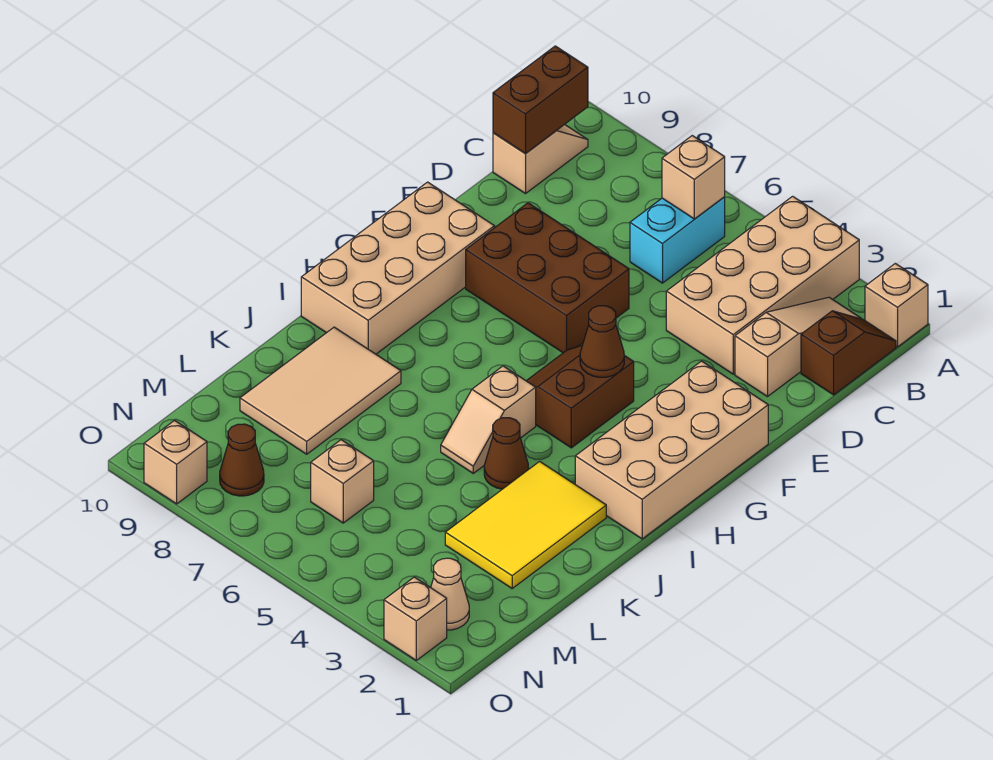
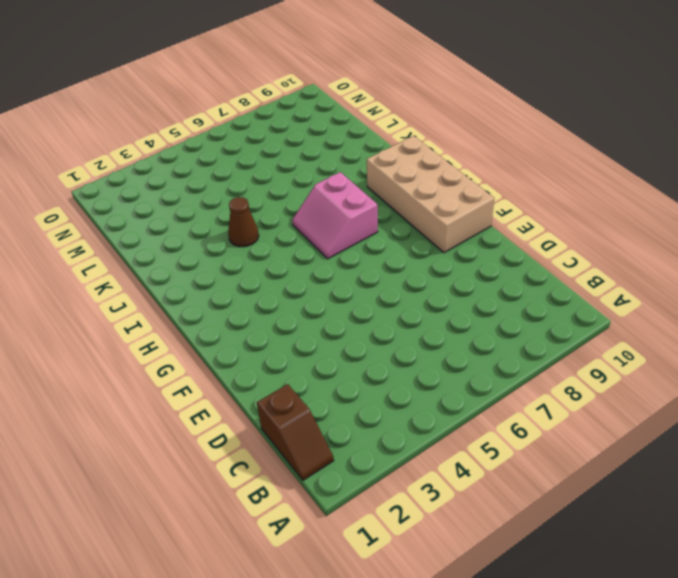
pink 2x2 slope [292,172,378,259] -> none
none -> tan 1x1 brick [865,263,928,347]
none -> tan 2x4 brick [666,196,859,374]
none -> tan 1x3 slope [735,297,861,397]

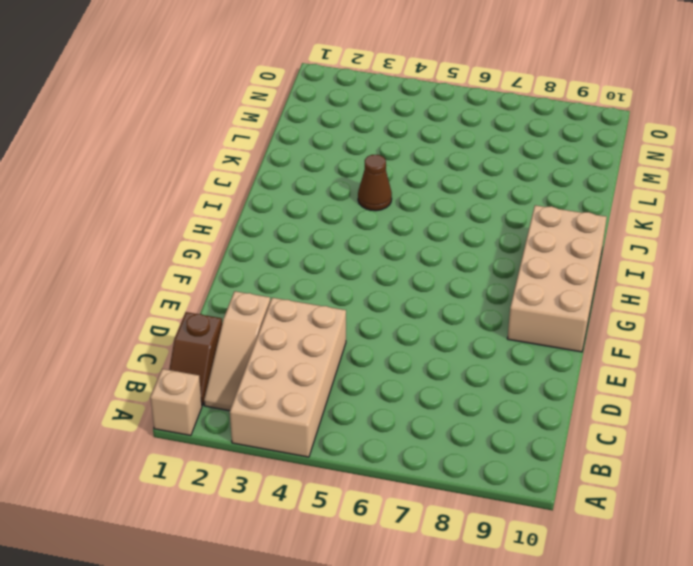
none -> cyan 1x2 brick [630,197,725,283]
none -> tan 1x2 slope [493,124,588,194]
none -> brown 2x3 brick [466,203,629,353]

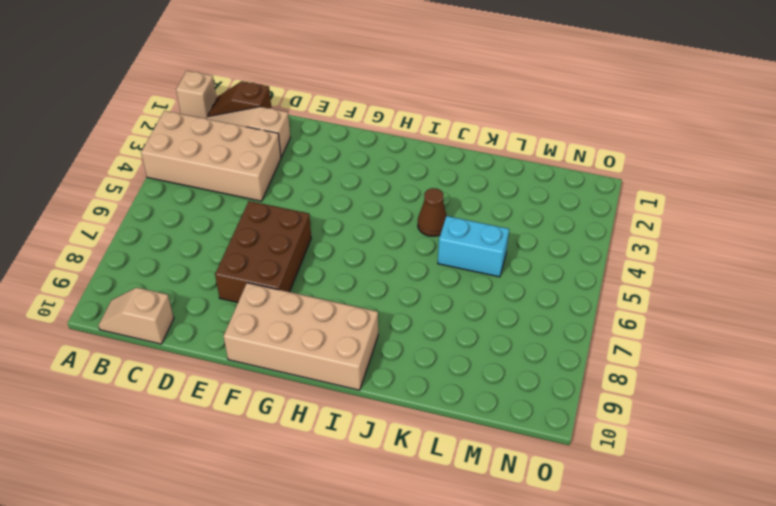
cyan 1x2 brick [438,216,509,277] -> cyan 1x2 brick moved to [630,197,725,283]
none -> tan 2x4 brick [575,361,768,539]
none -> brown 2x2 slope [527,346,634,448]
none -> tan 1x2 slope [441,366,536,473]

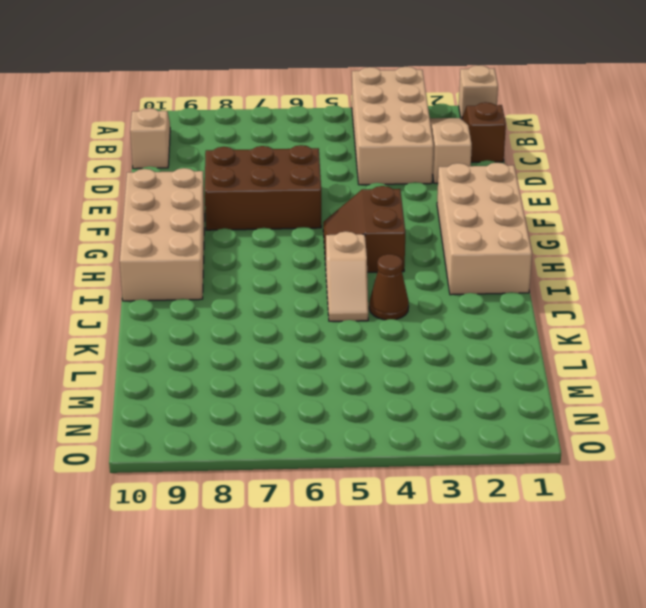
none -> cyan 1x2 brick [630,197,725,283]
none -> yellow 2x3 tile [445,461,606,588]
none -> tan 2x3 tile [240,327,401,454]

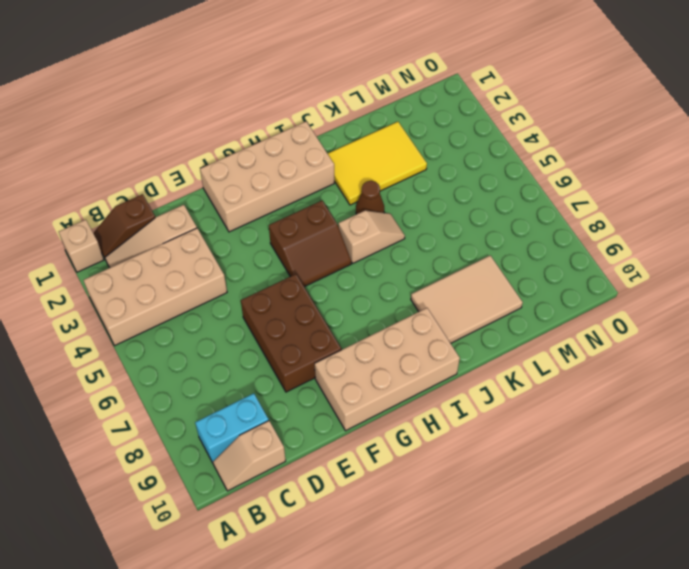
cyan 1x2 brick [195,393,269,463] -> cyan 1x2 brick moved to [630,197,725,283]
none -> tan 1x1 brick [311,440,374,523]
none -> tan 1x1 cone [431,558,469,630]
none -> brown 1x1 cone [220,424,264,496]

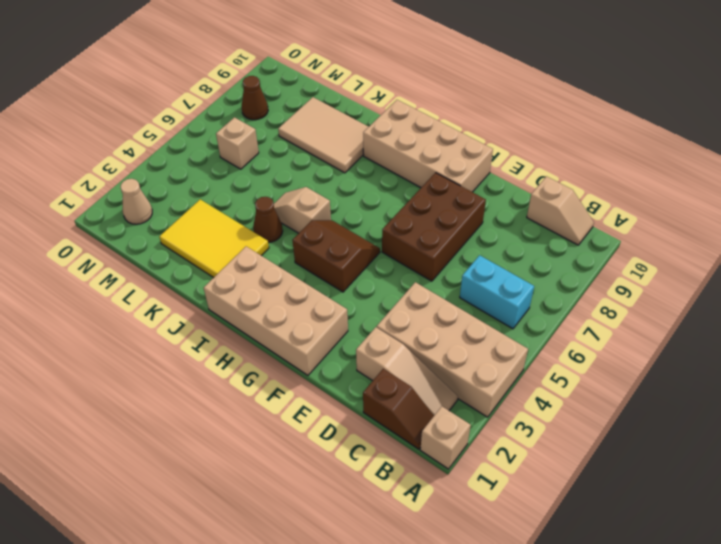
none -> tan 1x1 brick [384,577,447,660]
none -> tan 1x1 brick [144,421,207,504]
none -> tan 1x1 brick [662,136,725,219]

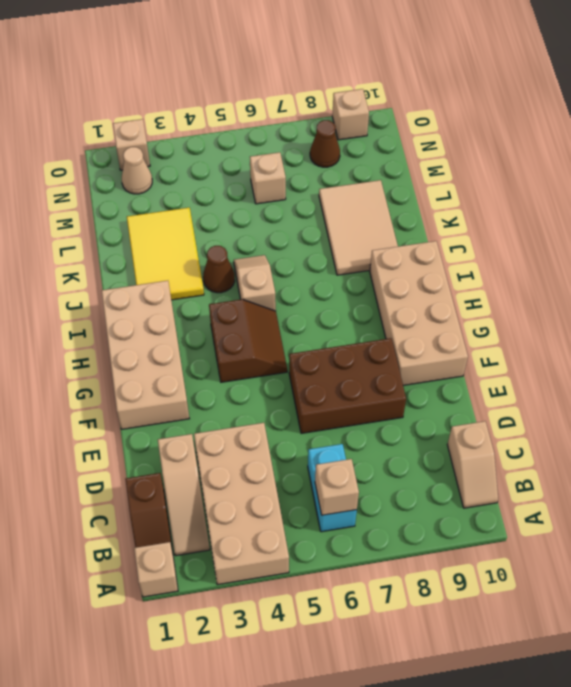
none -> brown 1x2 brick [493,46,588,153]
none -> brown 1x1 cone [580,306,624,377]

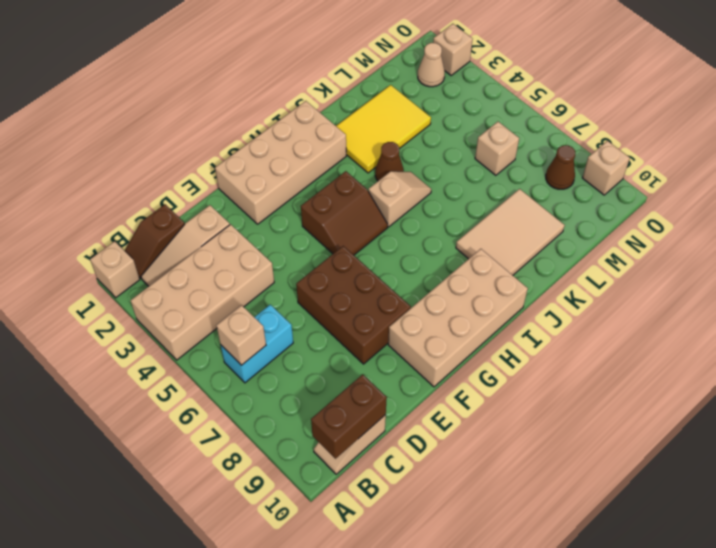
none -> brown 1x1 cone [580,306,624,377]

